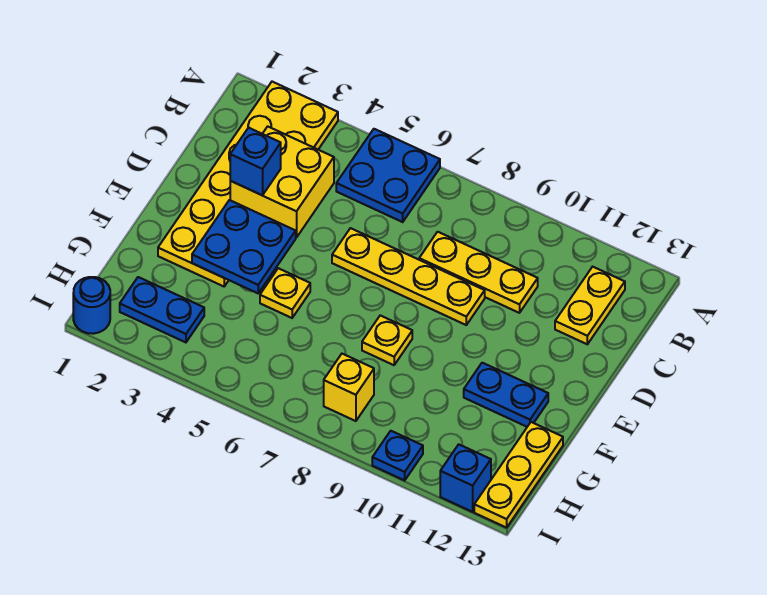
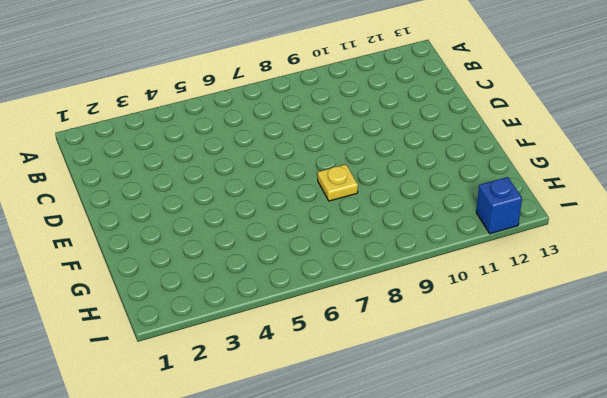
none -> yellow 2x6 plate [158,82,338,286]
none -> blue 2x2 plate [336,129,440,222]
none -> yellow 1x2 plate [555,267,625,344]

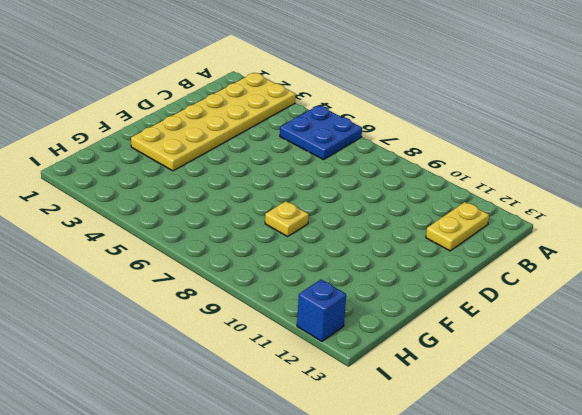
none -> yellow 1x3 plate [419,232,538,313]
none -> yellow 1x4 plate [332,228,485,325]
none -> yellow 1x1 plate [260,268,310,318]

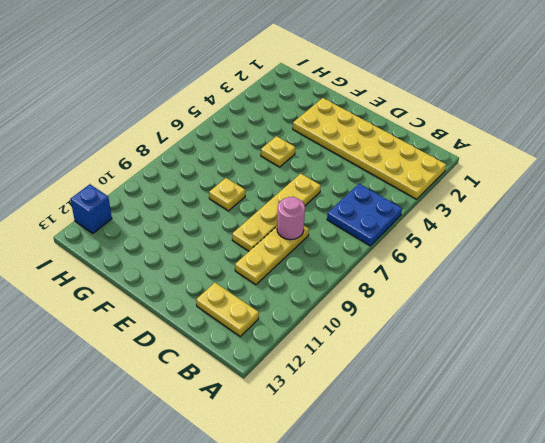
pink 1x1 round brick [277,197,305,240] -> none
none -> blue 1x2 plate [464,363,548,427]
none -> yellow 1x3 plate [474,422,563,528]
none -> blue 1x2 plate [120,277,204,342]

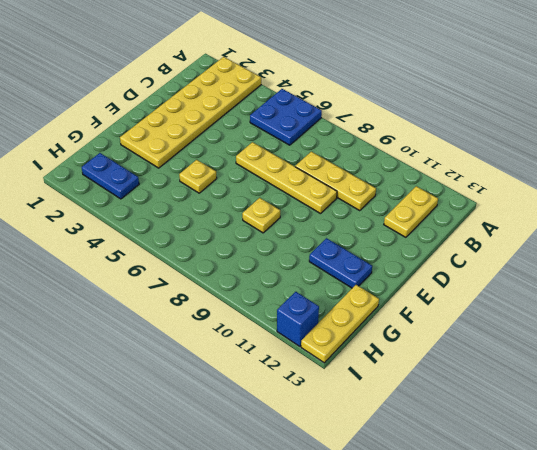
none -> yellow 1x1 brick [324,354,374,421]
none -> blue 1x1 round brick [73,277,110,334]
none -> blue 1x1 plate [372,431,423,480]

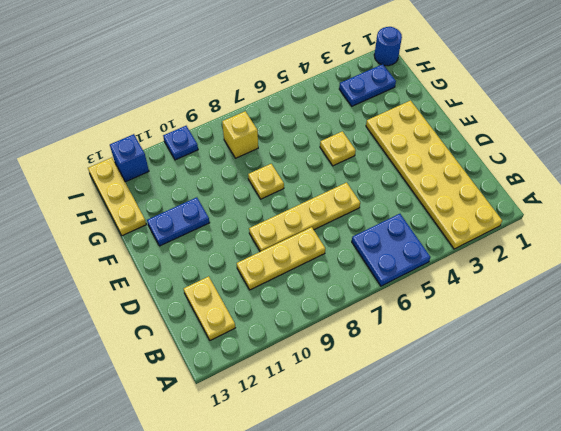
none -> yellow 2x2 brick [230,126,334,238]
none -> blue 2x2 plate [192,200,296,293]
none -> blue 1x1 brick [230,128,281,195]

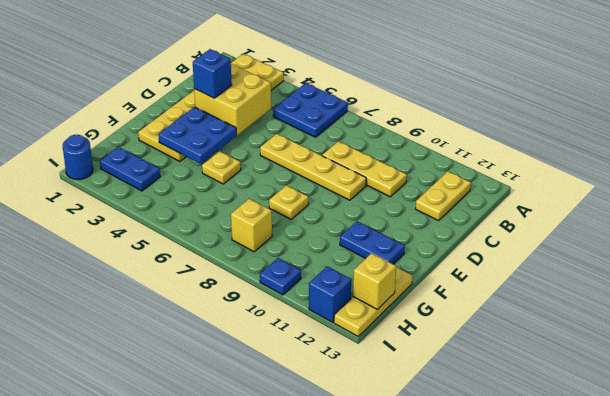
yellow 1x1 brick [353,253,396,310] -> none

